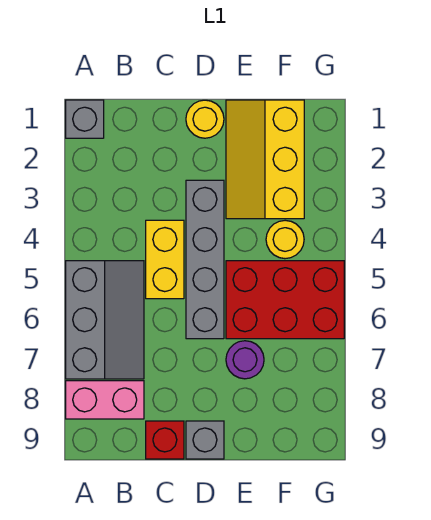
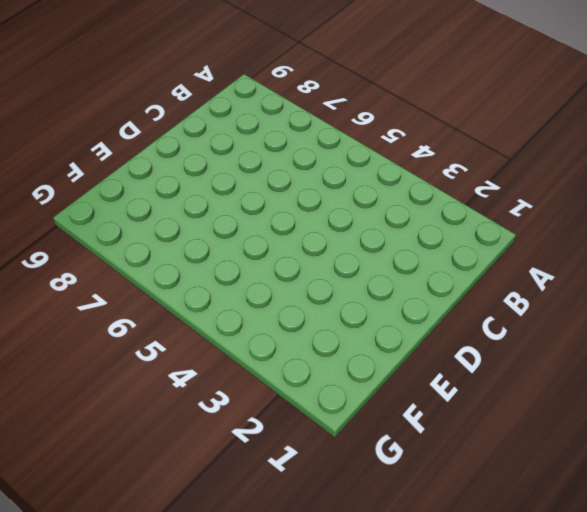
none -> grey 1x1 brick [66,100,104,138]
none -> grey 2x3 slope [66,261,144,379]
none -> pink 1x2 brick [66,381,144,419]

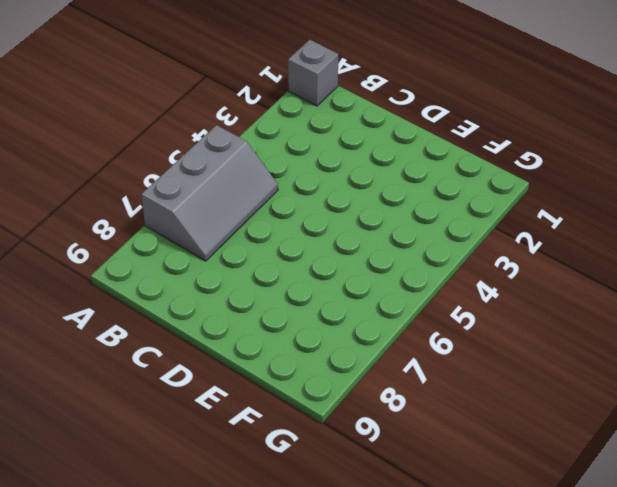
none -> pink 1x2 brick [66,381,144,419]
none -> yellow 1x2 brick [146,220,184,299]
none -> red 1x1 brick [146,421,184,459]

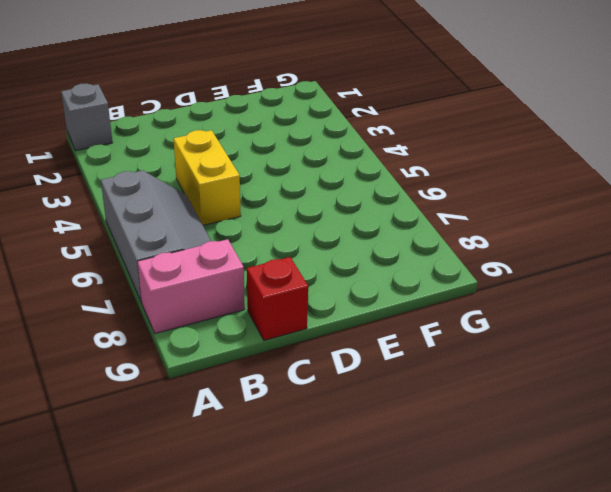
none -> yellow 1x1 round brick [186,100,224,138]
none -> grey 1x4 brick [186,180,224,339]
none -> grey 1x1 brick [186,421,224,459]

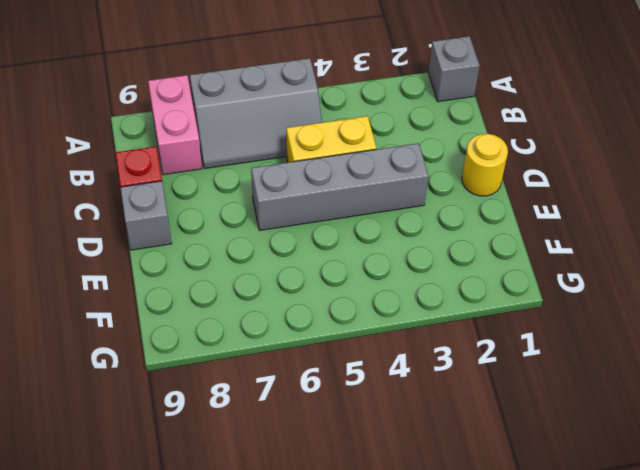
none -> yellow 2x3 slope [226,100,304,219]
none -> red 2x3 brick [226,261,344,339]
none -> purple 1x1 round brick [226,341,264,379]

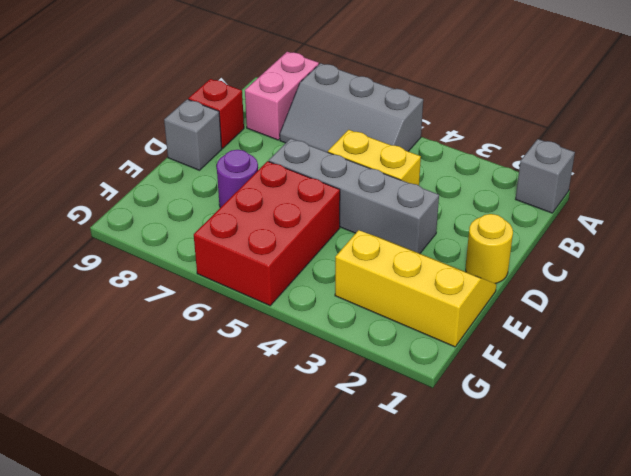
none -> yellow 1x1 round brick [266,220,304,259]

